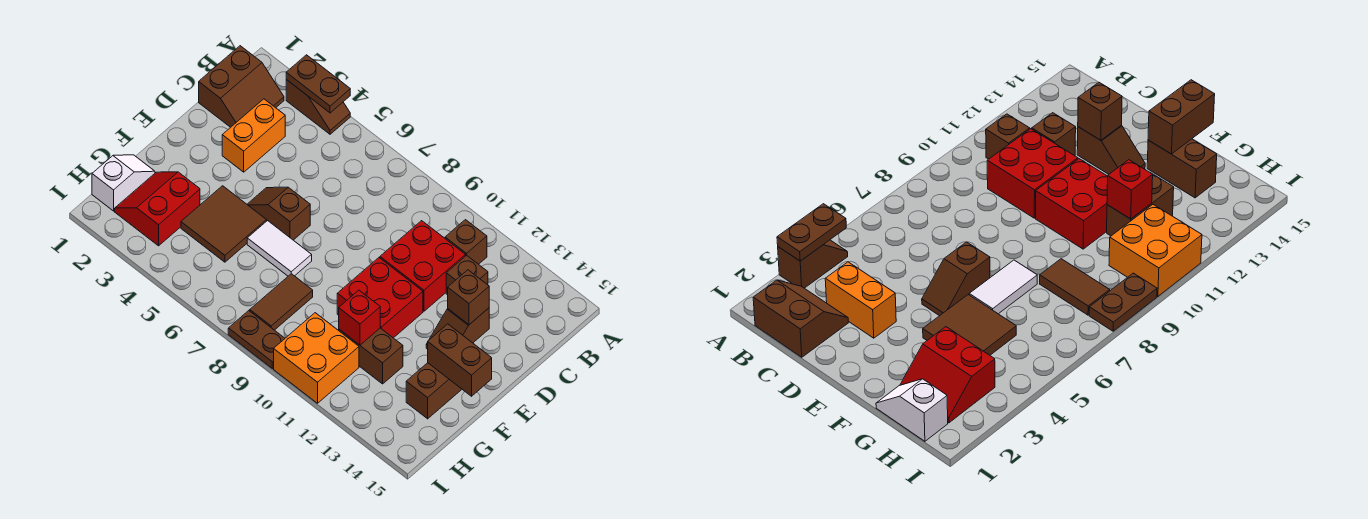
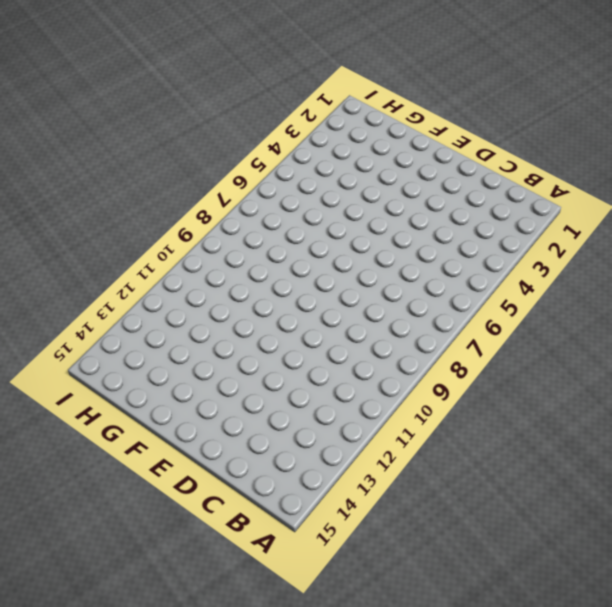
none -> brown 1x2 slope [286,80,350,134]
none -> brown 2x2 slope [199,46,284,127]
none -> brown 1x1 brick [445,220,487,264]

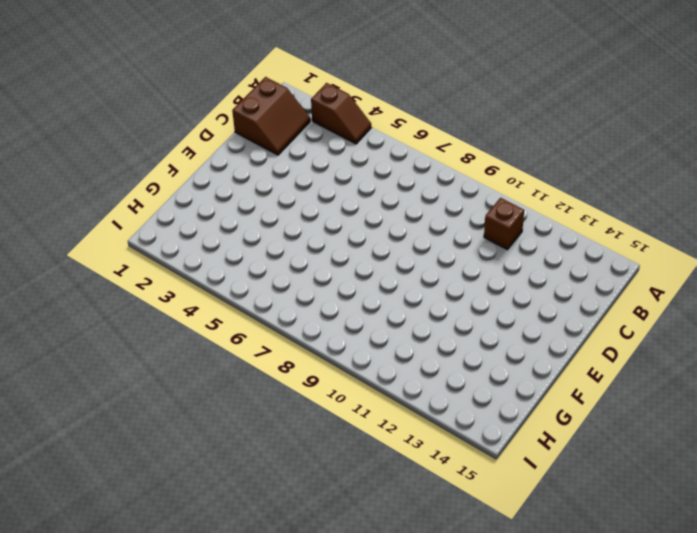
none -> orange 1x2 brick [222,99,285,172]
none -> red 2x2 brick [380,221,466,311]
none -> brown 1x1 brick [446,255,488,295]

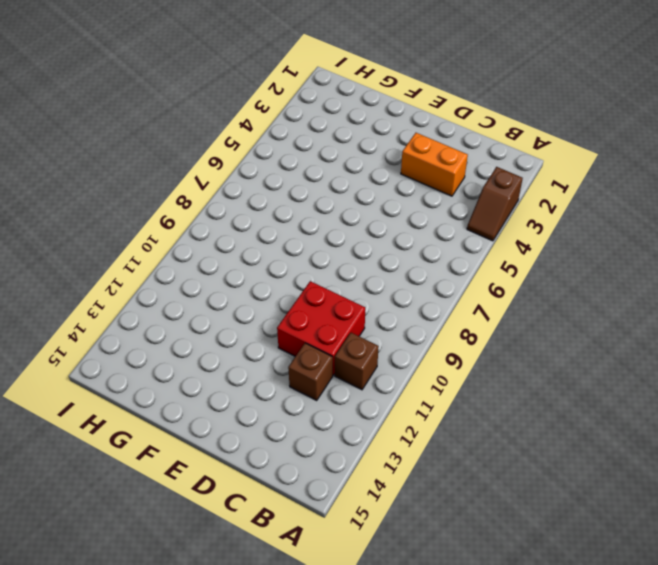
none -> brown 2x2 slope [199,46,284,127]
none -> brown 1x2 slope [426,308,489,349]
none -> brown 1x2 slope [247,187,310,240]

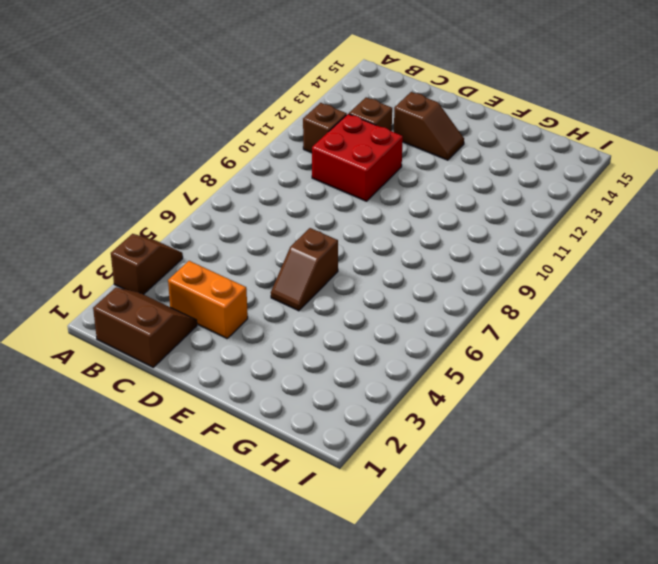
none -> red 2x2 brick [337,258,423,338]
none -> brown 2x2 tile [181,186,267,262]
none -> white 1x2 tile [247,221,312,276]

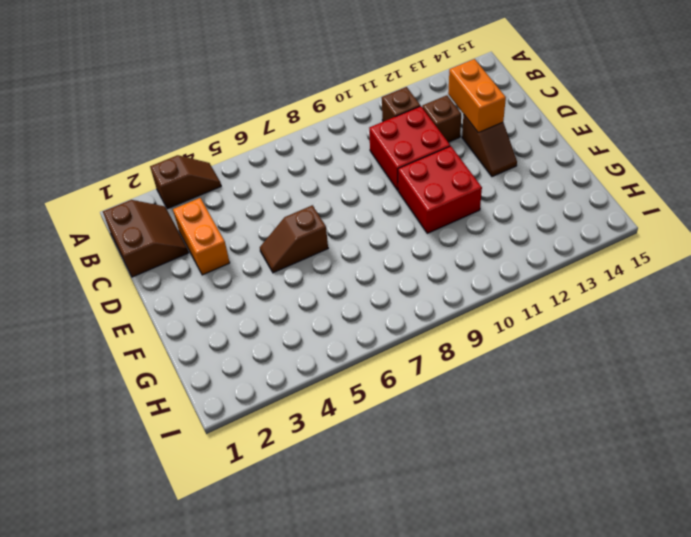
orange 1x2 brick [448,59,506,133] -> brown 1x1 brick [448,270,489,325]
none -> brown 2x2 tile [181,186,267,262]
none -> white 1x2 tile [247,221,312,276]
none -> brown 1x2 brick [406,363,462,419]

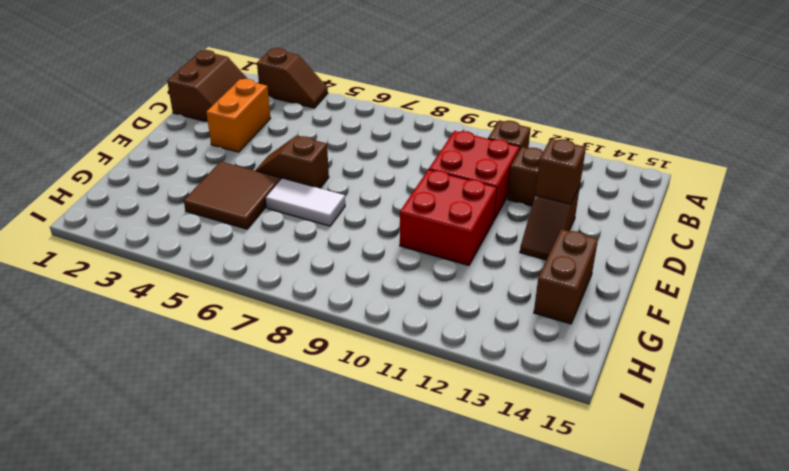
none -> white 1x2 slope [92,155,155,211]
none -> red 2x2 slope [115,172,200,246]
none -> brown 1x2 tile [250,274,313,330]

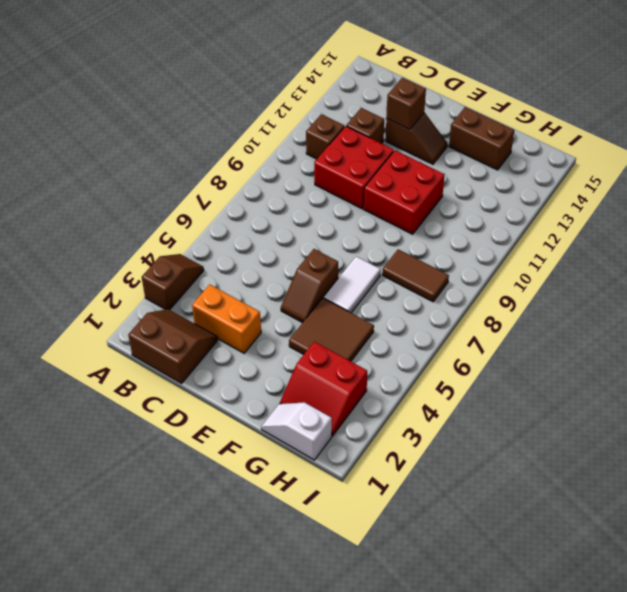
none -> brown 1x2 brick [339,328,403,384]
none -> orange 2x2 brick [274,313,359,403]
none -> brown 1x2 plate [228,311,285,369]

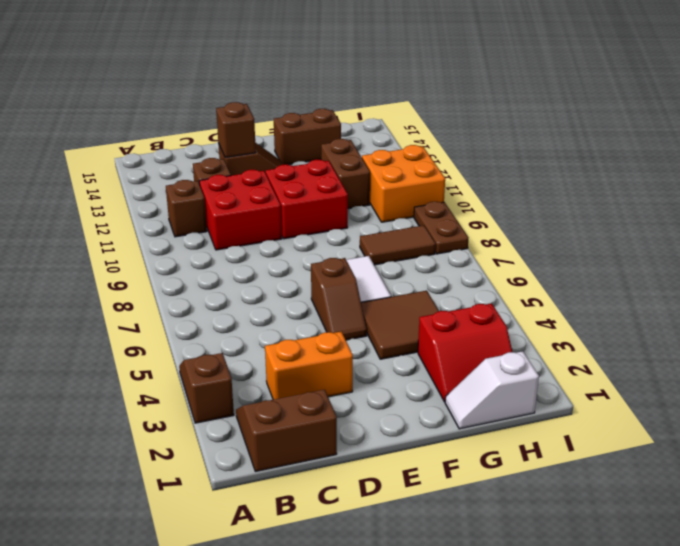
none -> brown 1x2 plate [286,55,350,113]
none -> brown 1x2 brick [428,324,492,396]
none -> red 1x1 brick [339,290,380,345]

